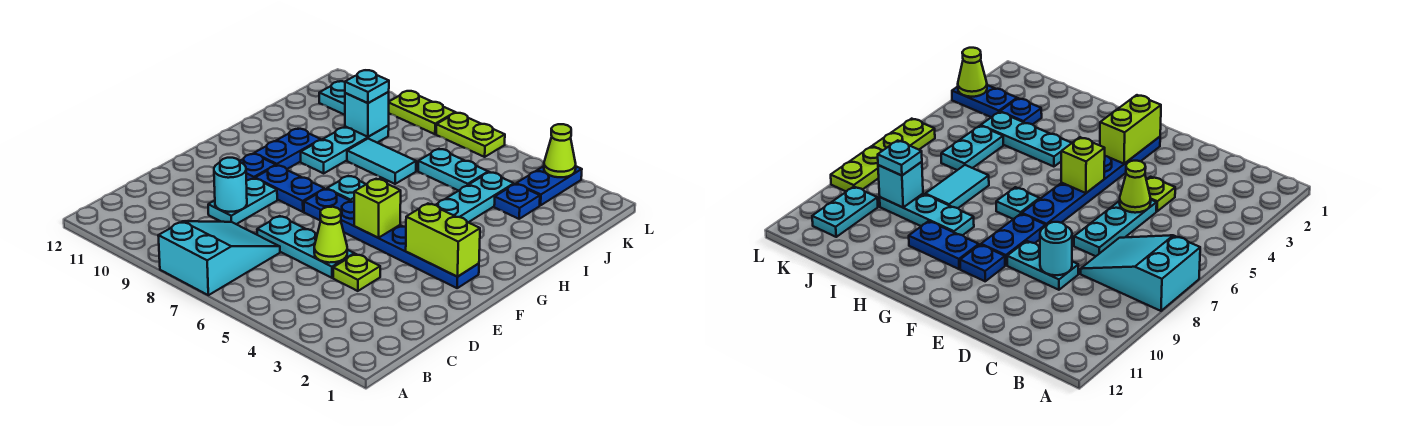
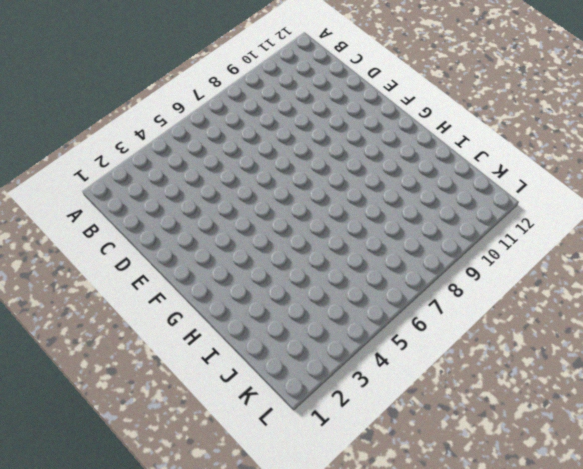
none -> cyan 2x3 slope [158,221,280,295]
none -> lime 1x1 plate [333,254,380,291]
none -> cyan 1x3 plate [257,216,354,278]

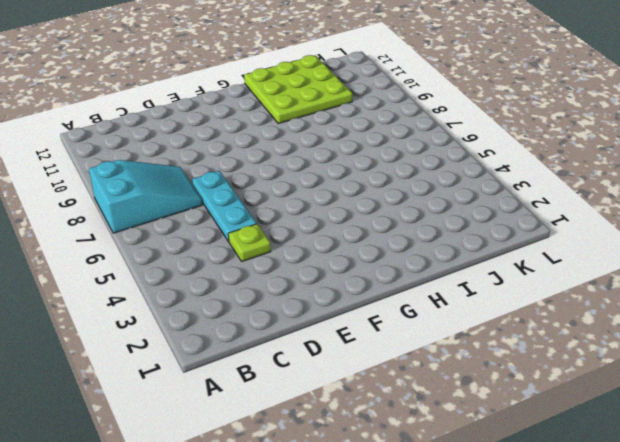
lime 3x3 plate [244,55,352,124] -> blue 1x2 plate [254,129,321,169]
none -> cyan 1x2 plate [208,178,277,224]
none -> blue 1x6 plate [304,189,479,288]
none -> blue 1x2 plate [255,165,325,212]

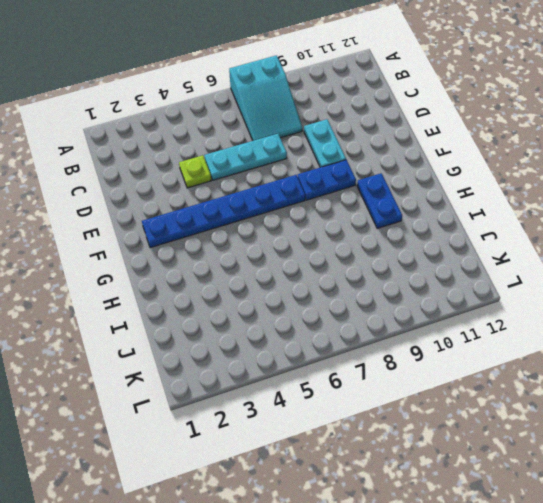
none -> blue 1x1 plate [240,154,276,181]
none -> cyan 1x1 plate [327,176,366,202]
none -> cyan 1x3 plate [436,172,514,222]

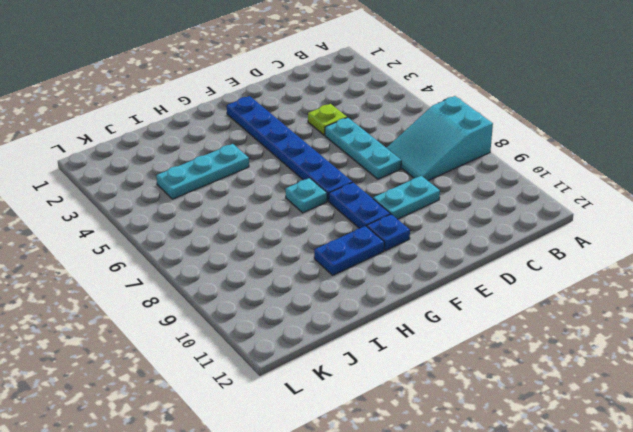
none -> cyan 1x3 plate [301,126,389,173]
none -> cyan 1x2 tile [347,139,416,184]
none -> blue 1x1 plate [494,184,540,219]

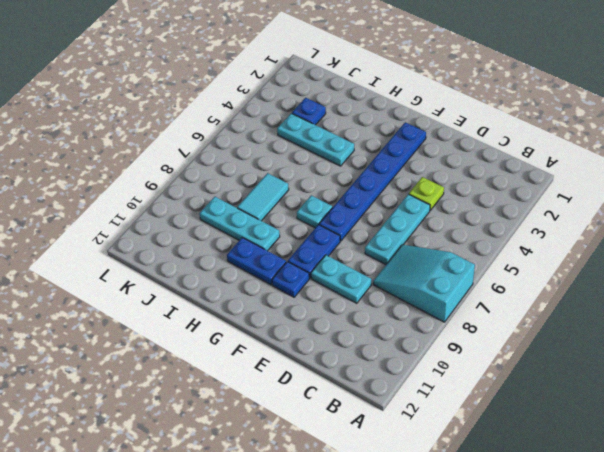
none -> cyan 1x2 plate [418,149,488,191]
none -> blue 1x2 plate [516,166,582,205]
none -> cyan 1x2 plate [319,81,345,115]

